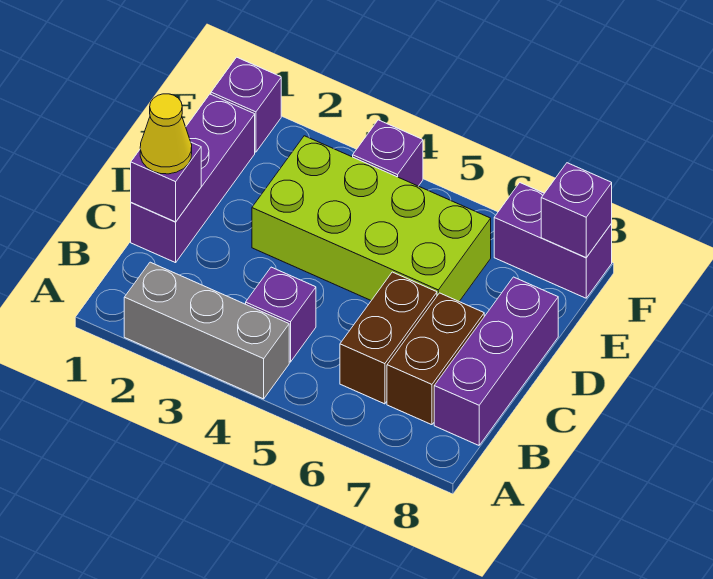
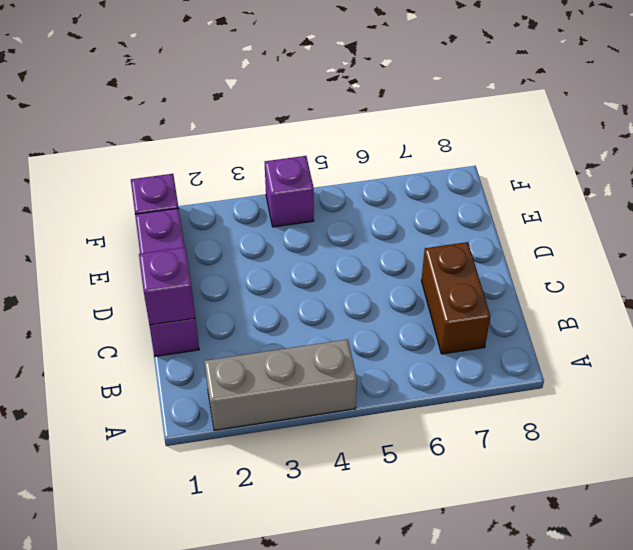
none -> purple 1x1 brick [246,267,316,362]
none -> brown 1x2 brick [340,272,437,404]
none -> purple 1x3 brick [434,277,558,445]

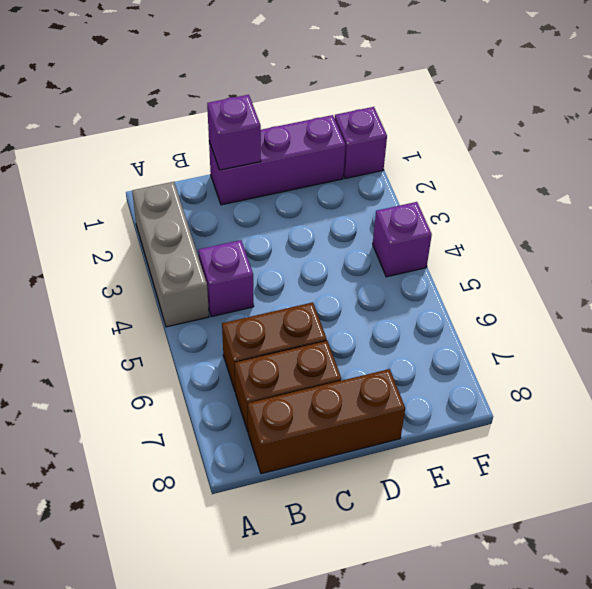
brown 1x3 brick [248,369,405,474] -> purple 1x3 brick [434,277,558,445]
none -> lime 2x4 brick [252,136,491,301]
none -> purple 1x2 brick [494,183,612,298]
none -> purple 1x1 brick [541,163,612,257]

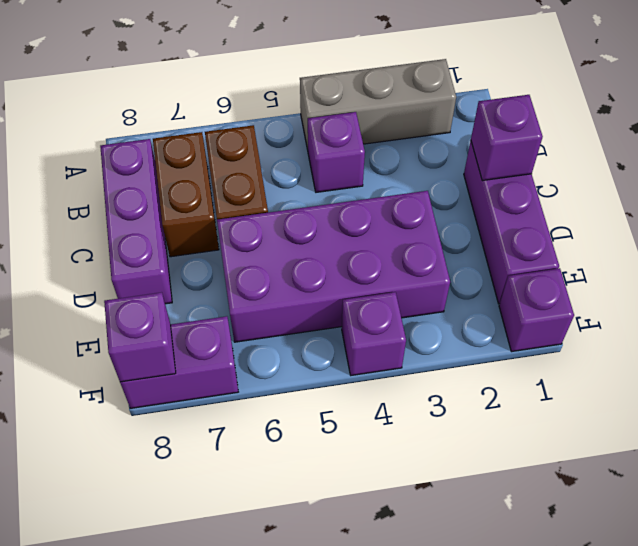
purple 2x4 brick [217,191,450,342] -> lime 2x4 brick [252,136,491,301]
none -> yellow 1x1 cone [140,94,192,174]

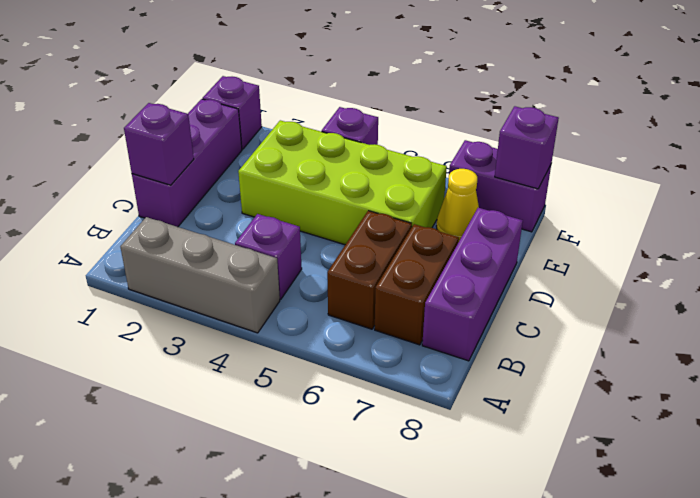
yellow 1x1 cone [436,169,479,242] -> yellow 1x1 cone moved to [140,94,192,174]

